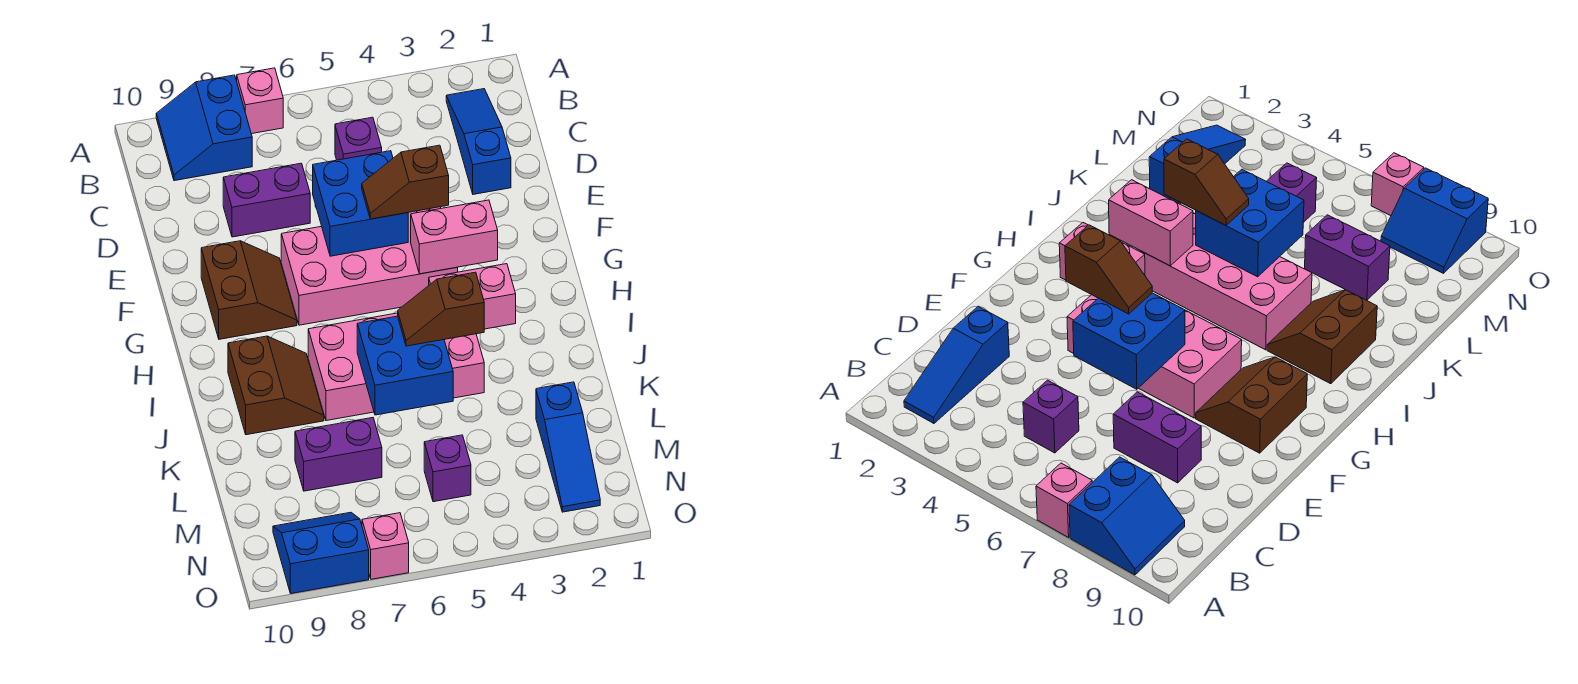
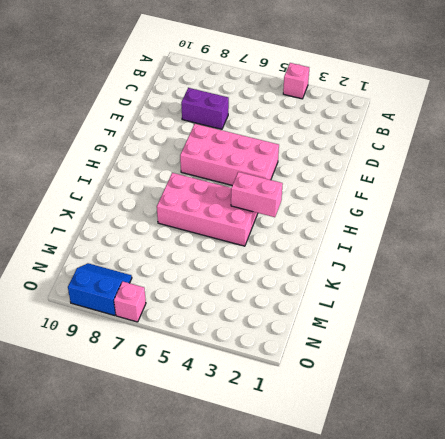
pink 1x1 brick [283,63,309,99] -> pink 1x1 brick moved to [237,68,283,134]
none -> blue 2x2 slope [156,75,252,181]
none -> blue 1x3 slope [446,89,511,194]
none -> purple 1x1 brick [335,117,382,160]

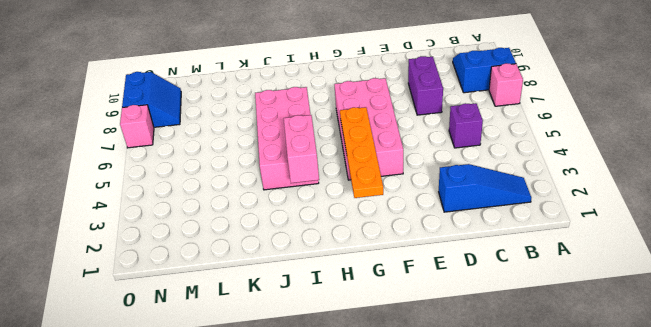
orange 1x4 plate [340,107,383,198] -> pink 1x2 brick [411,200,498,274]
none -> brown 2x2 slope [201,241,297,339]
none -> brown 2x2 slope [228,336,324,435]
none -> blue 1x3 slope [536,382,600,512]

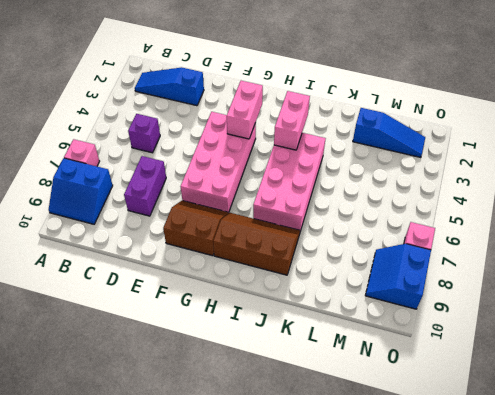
brown 2x3 slope [213,213,300,275] -> brown 2x2 slope [228,336,324,435]
none -> purple 1x2 brick [295,418,382,491]
none -> purple 1x1 brick [424,435,471,502]
none -> blue 2x2 brick [313,151,408,256]

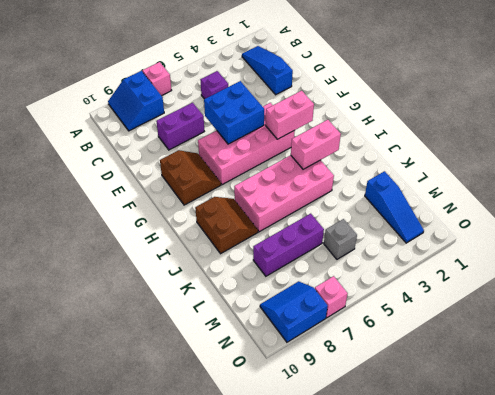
purple 1x3 brick [253,214,324,276] -> purple 1x2 brick [295,418,382,491]
grey 1x1 brick [324,219,357,259] -> purple 1x1 brick [424,435,471,502]
none -> blue 2x2 brick [357,316,453,415]
none -> brown 1x2 slope [362,145,449,219]
none -> brown 1x2 slope [398,272,484,346]

